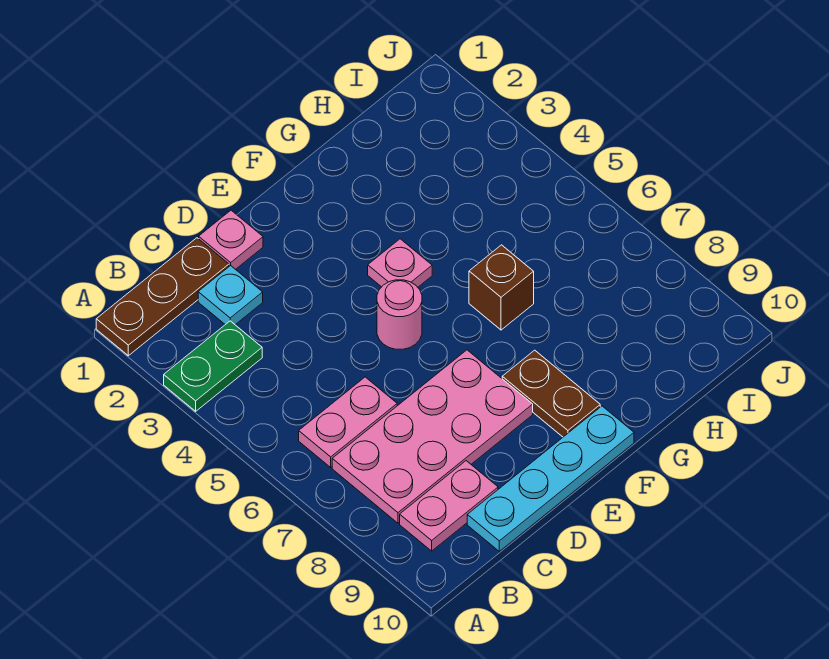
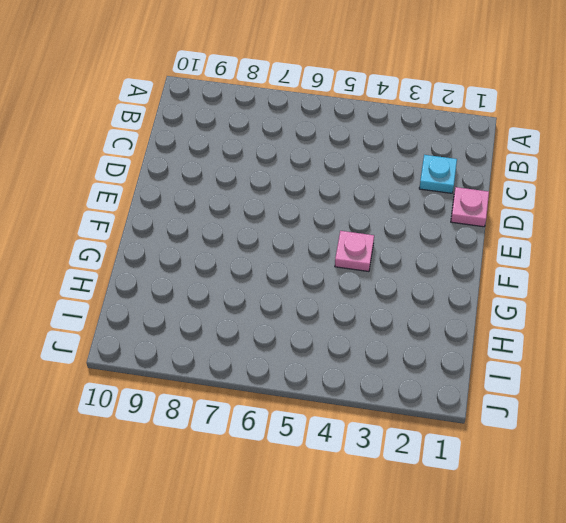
none -> brown 1x3 plate [96,238,229,356]
none -> green 1x2 plate [164,321,262,411]
none -> pink 1x2 plate [299,377,397,467]

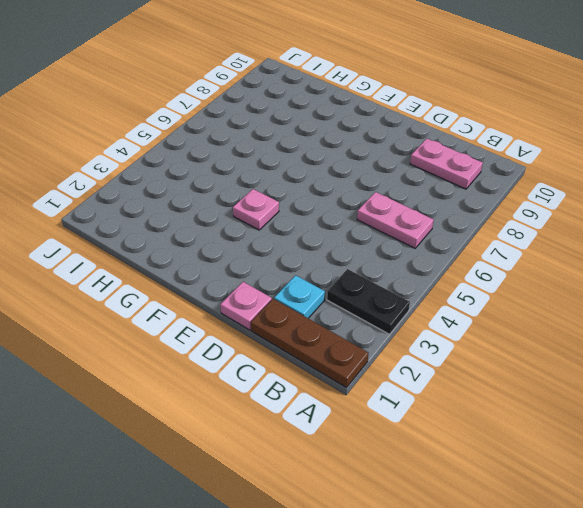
black 1x2 plate [327,269,410,334] -> green 1x2 plate [164,321,262,411]
none -> pink 2x4 plate [332,350,533,523]
none -> cyan 1x4 plate [467,406,634,551]
none -> pink 1x1 round brick [377,280,422,349]

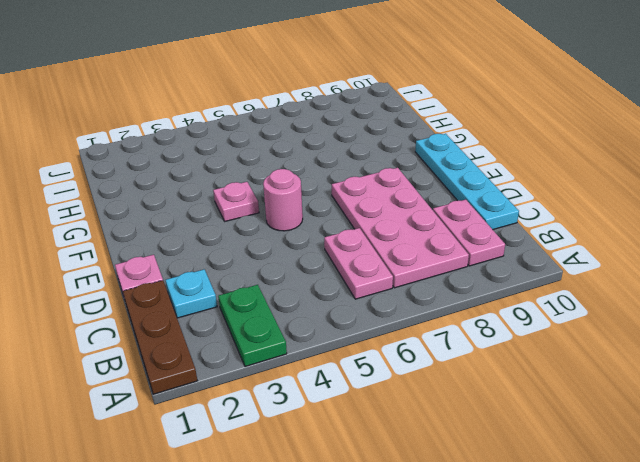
none -> brown 1x2 plate [502,350,600,437]
none -> brown 1x1 brick [469,245,534,330]

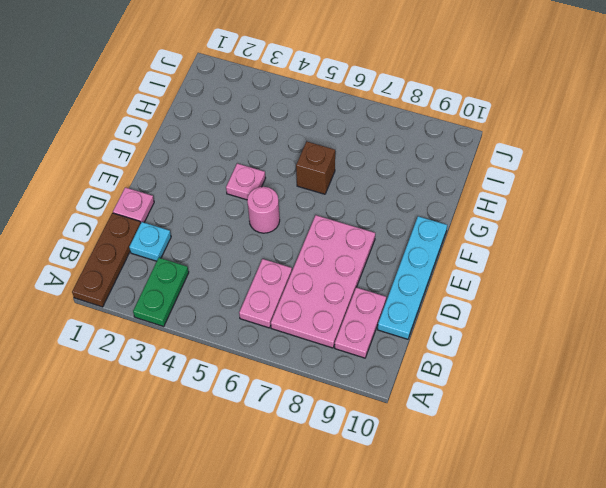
none -> brown 1x2 plate [502,350,600,437]

